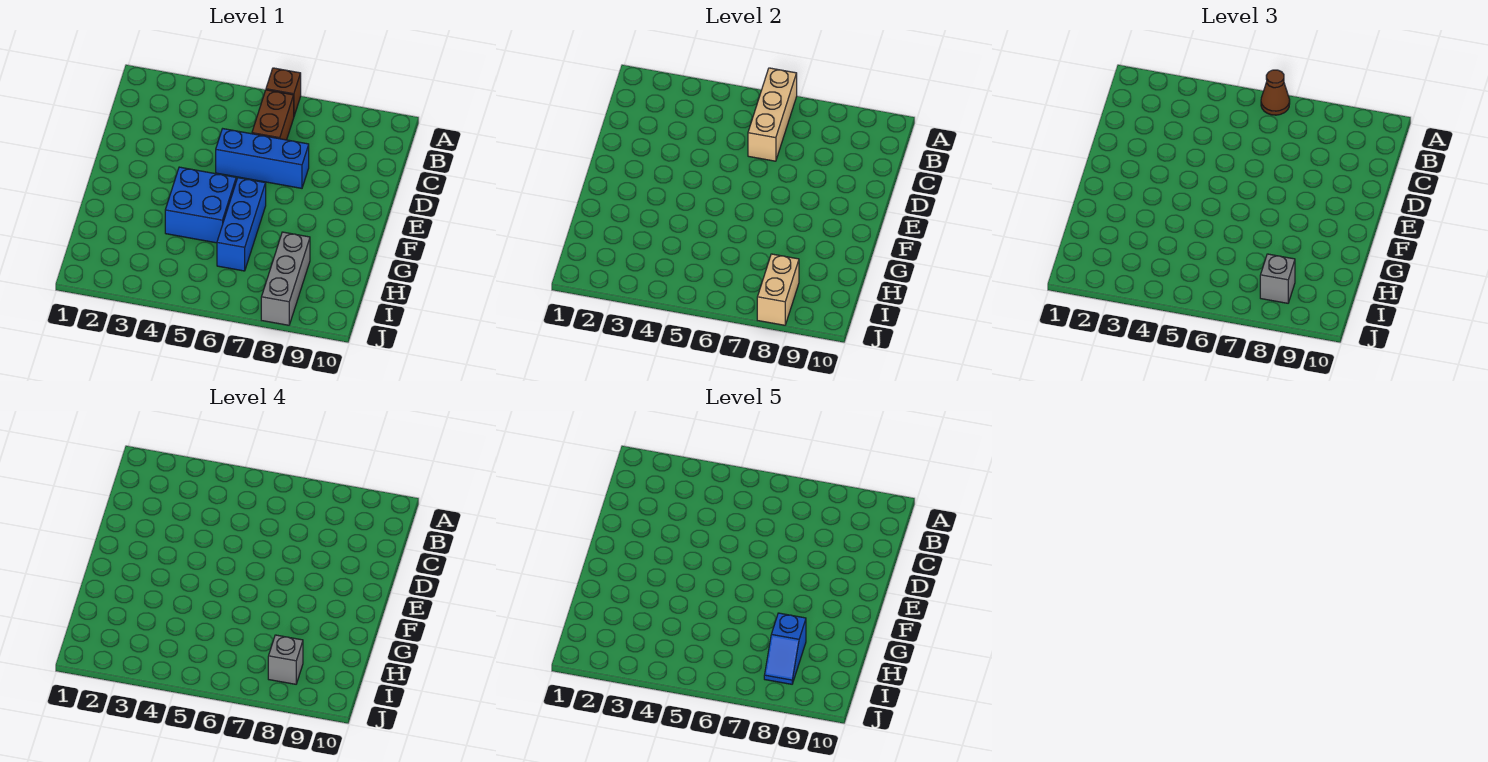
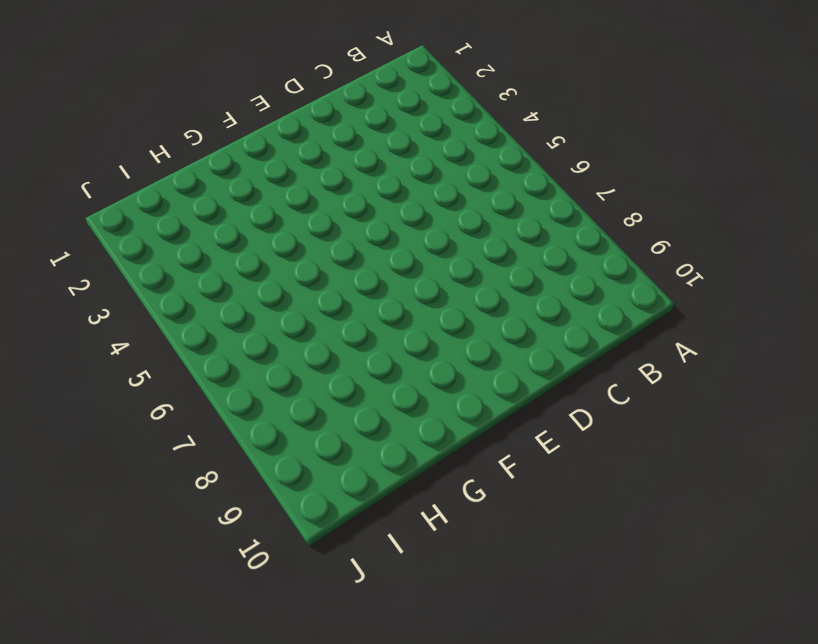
none -> brown 1x1 brick [266,68,301,116]
none -> brown 1x2 brick [252,90,294,140]
none -> blue 1x3 brick [216,129,309,188]

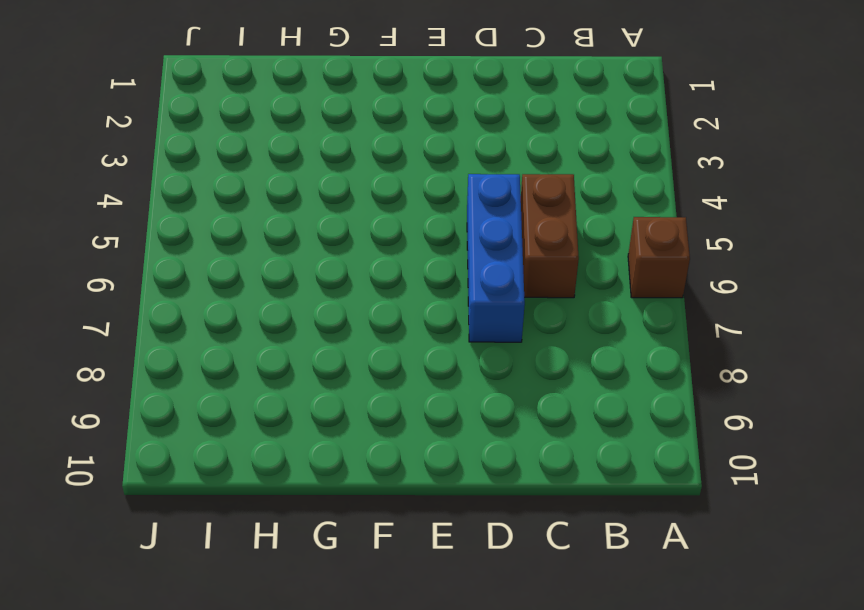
brown 1x2 brick [521,174,579,298] -> brown 1x2 brick turned to [252,90,294,140]
none -> blue 2x2 brick [165,167,236,243]
none -> blue 1x3 brick [217,178,266,271]
none -> grey 1x3 brick [261,232,310,325]

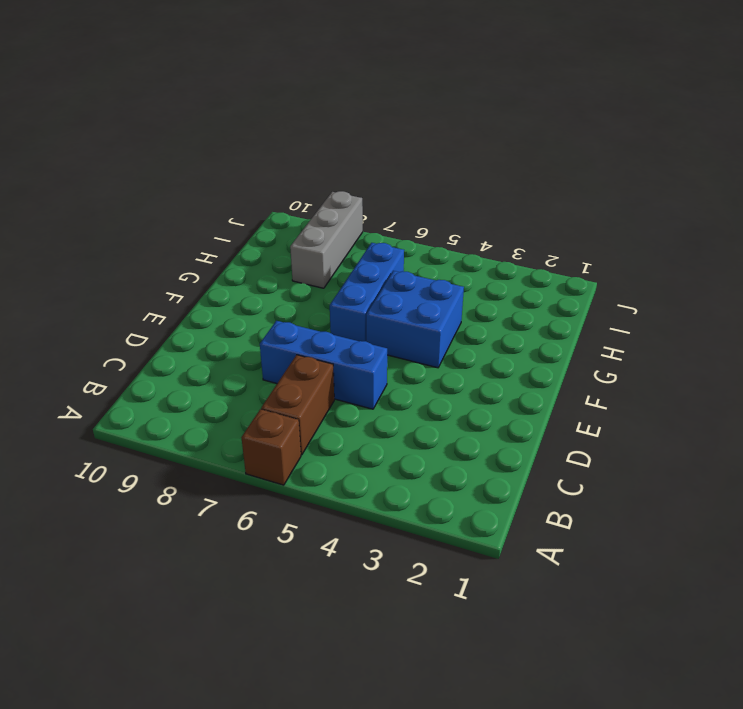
none -> tan 1x3 brick [748,68,797,161]
none -> tan 1x2 brick [757,254,799,325]
none -> brown 1x1 cone [1261,70,1290,115]

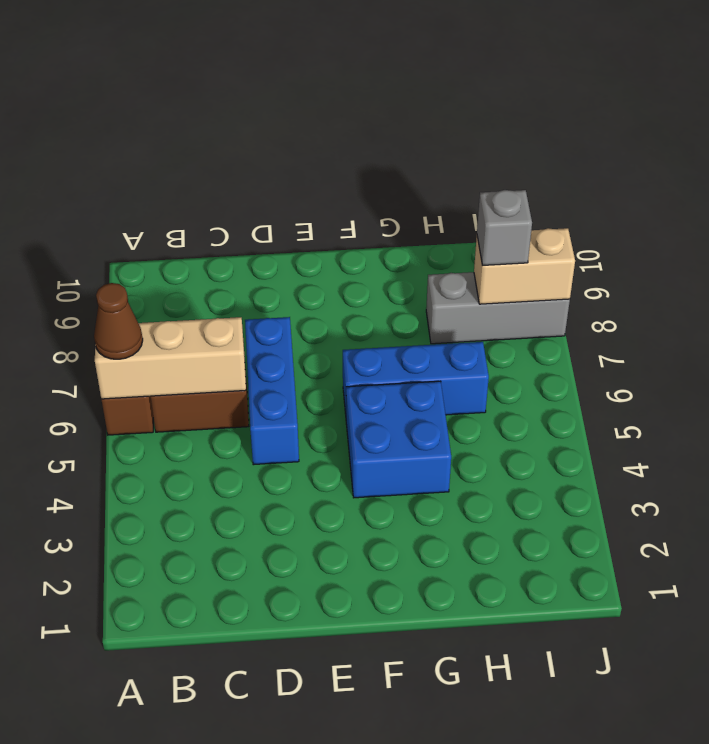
none -> grey 1x1 brick [268,635,303,684]
none -> blue 1x2 slope [764,613,806,684]

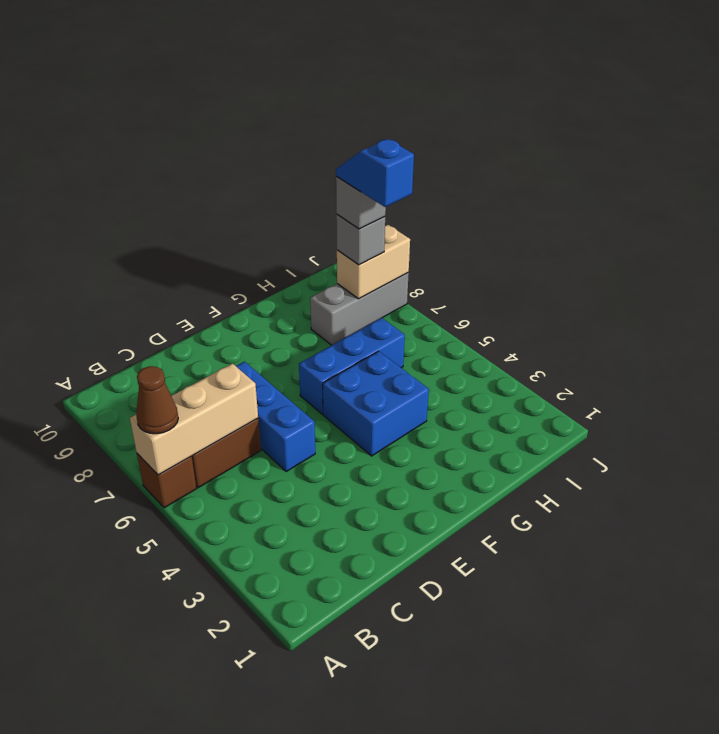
blue 1x2 slope [336,139,414,207] -> blue 1x2 slope turned to [764,613,806,684]

